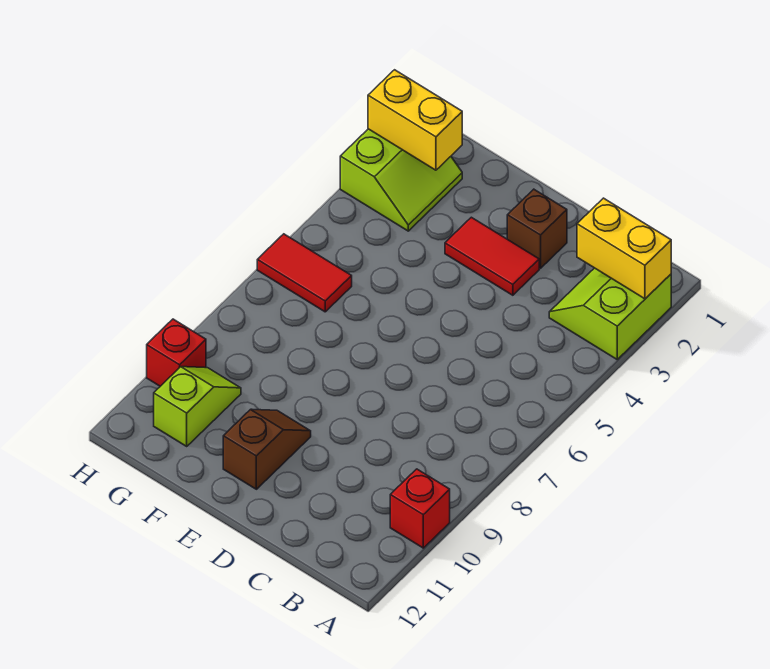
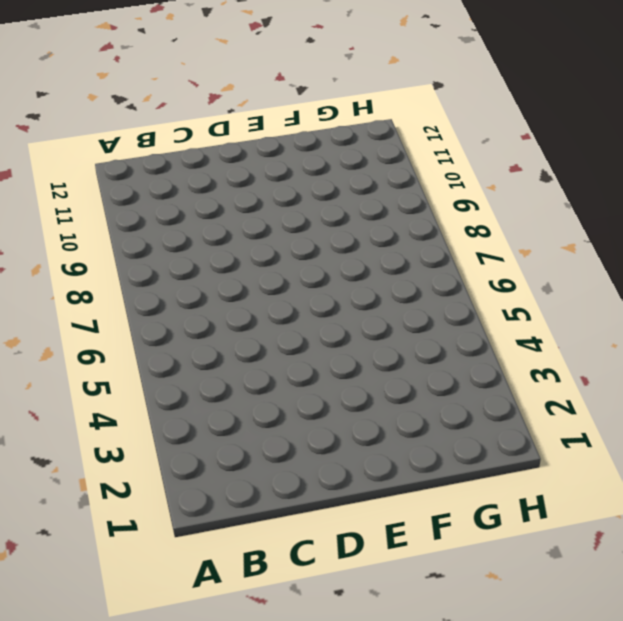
none -> lime 2x2 slope [549,268,671,359]
none -> red 1x1 brick [390,469,450,548]

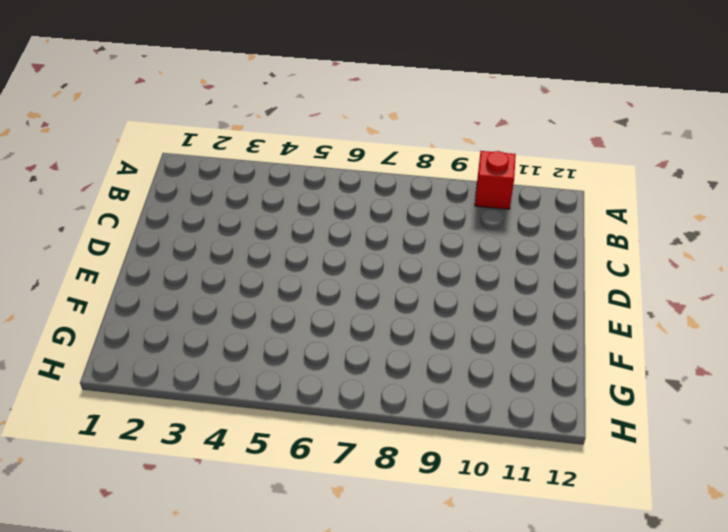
none -> lime 2x2 slope [549,268,671,359]
none -> brown 1x1 brick [507,189,567,268]

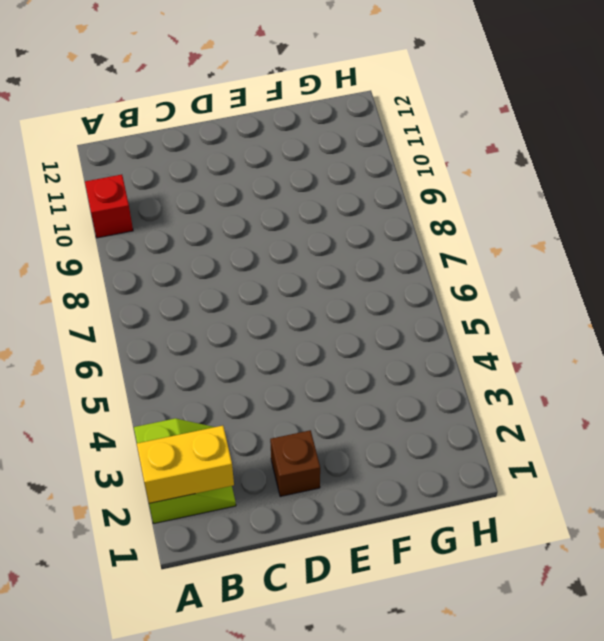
none -> red 1x2 tile [445,217,539,295]
none -> brown 1x2 slope [223,409,311,489]

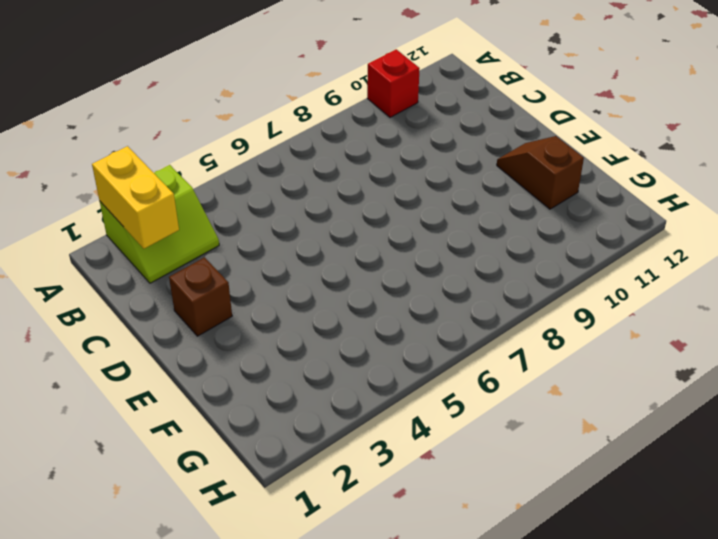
brown 1x2 slope [497,136,584,209] -> brown 1x2 slope turned to [223,409,311,489]
none -> red 1x2 tile [445,217,539,295]
none -> lime 2x2 slope [340,129,462,231]

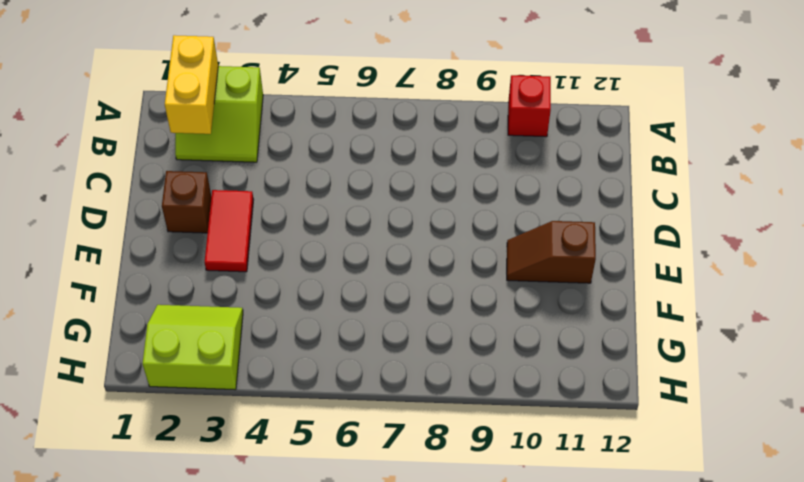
none -> red 1x2 tile [257,234,352,312]
none -> lime 1x2 slope [154,367,241,446]

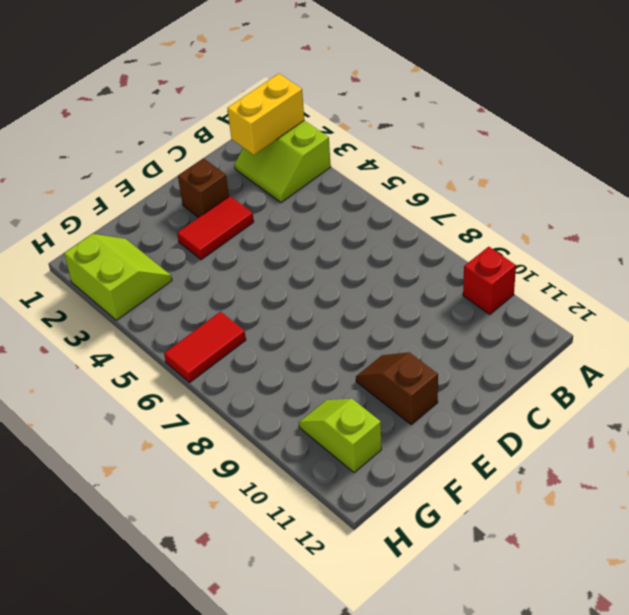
none -> red 1x1 brick [147,319,206,386]
none -> yellow 1x2 brick [368,70,462,170]

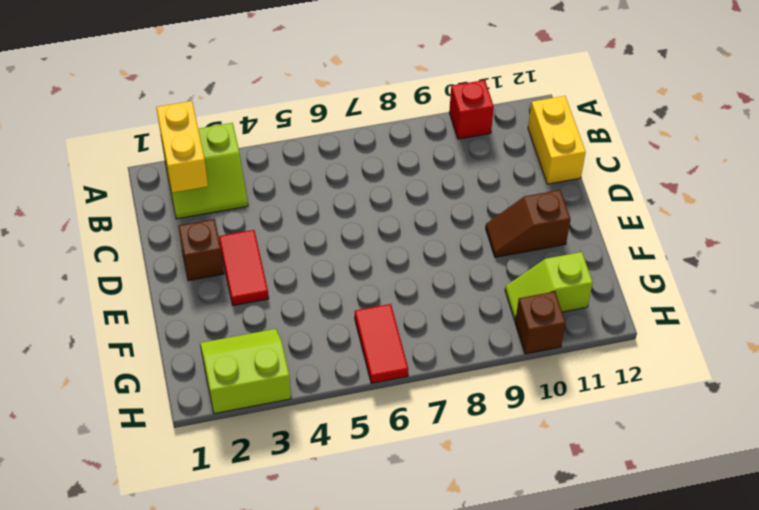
yellow 1x2 brick [528,96,586,184] -> yellow 1x2 brick moved to [368,70,462,170]
brown 1x1 brick [515,292,566,354] -> red 1x1 brick [147,319,206,386]

